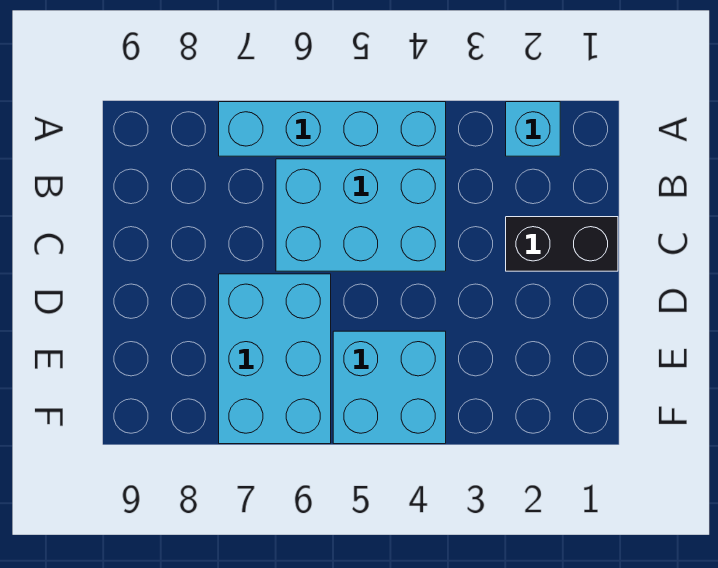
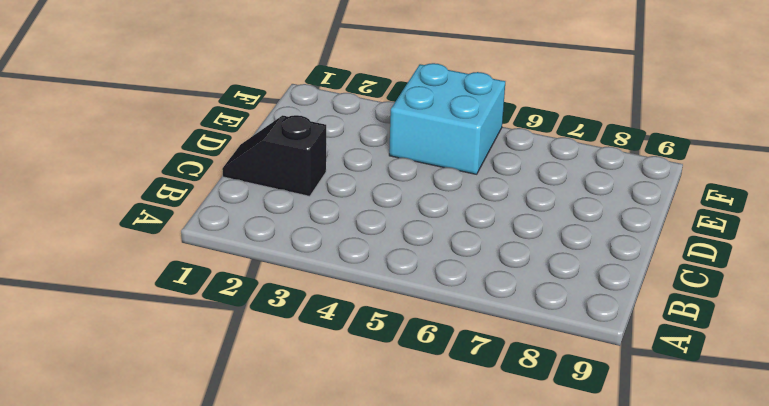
black 1x2 slope [222,115,326,196] -> black 1x2 brick [506,217,618,271]
none -> cyan 1x1 brick [506,102,560,156]
none -> cyan 1x4 brick [219,102,446,156]

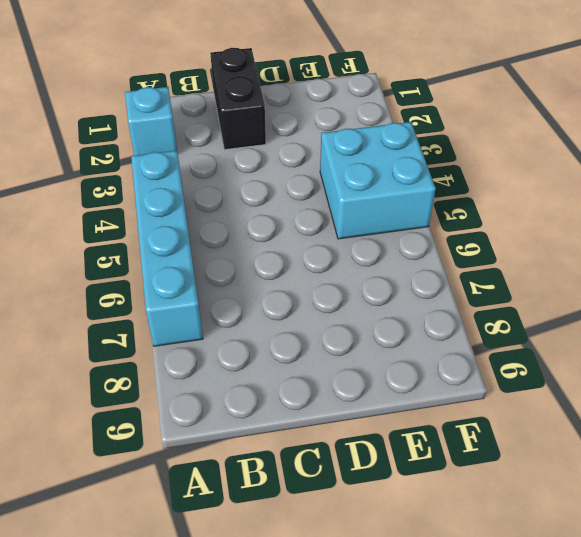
none -> cyan 2x3 brick [276,159,446,271]
none -> cyan 2x3 brick [219,274,331,444]

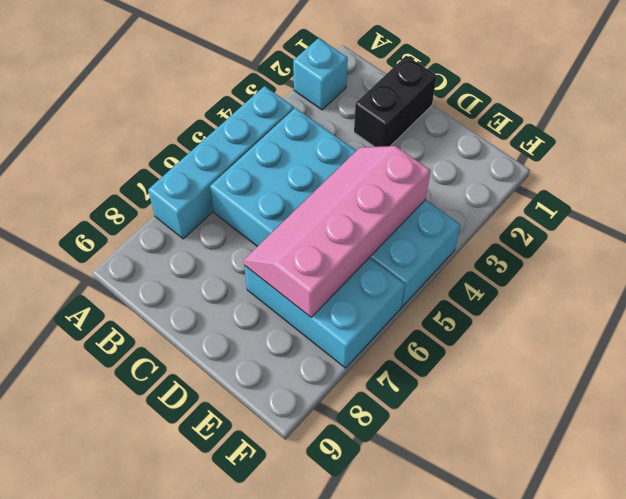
pink 2x4 slope [244,146,431,317] -> none

